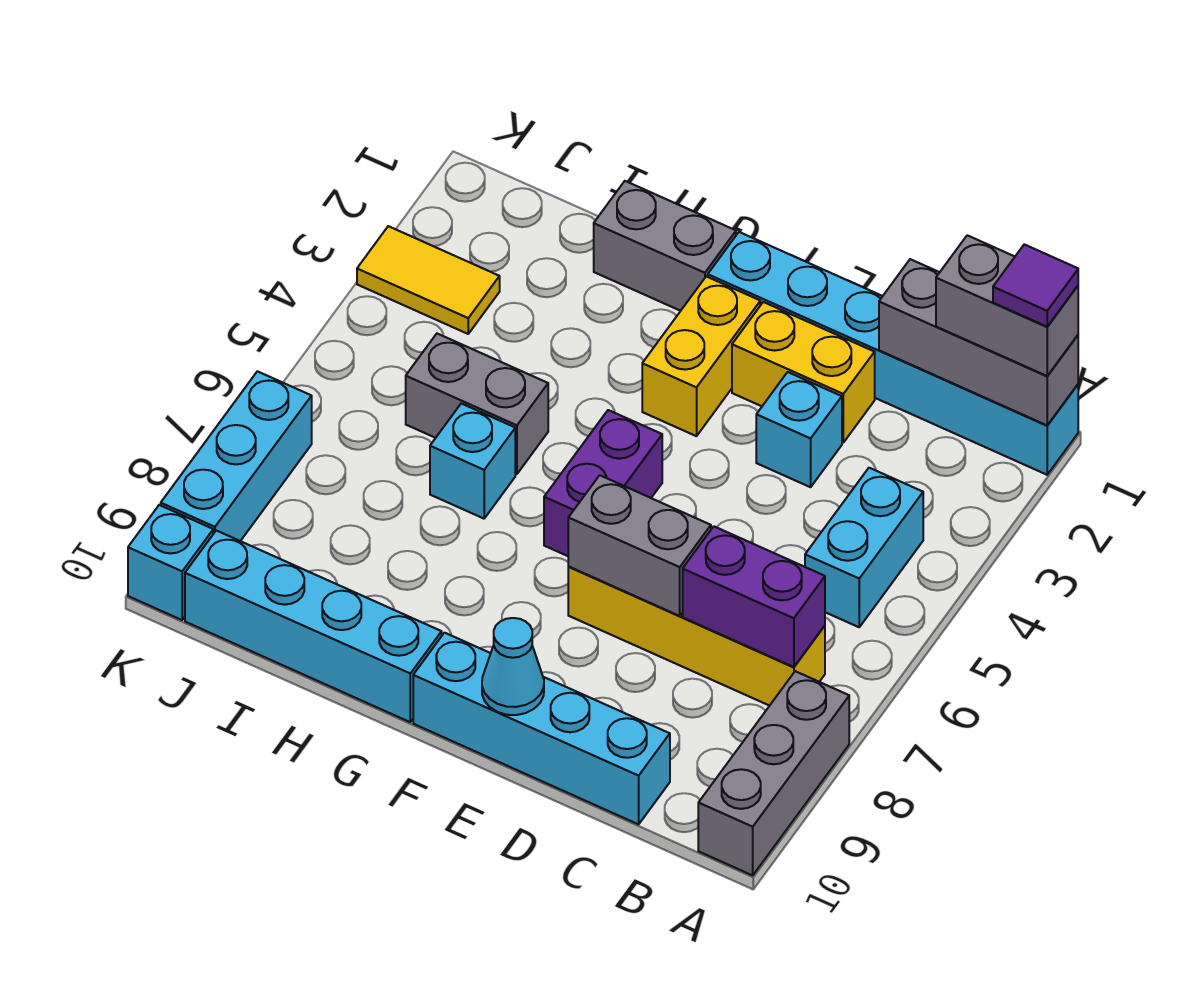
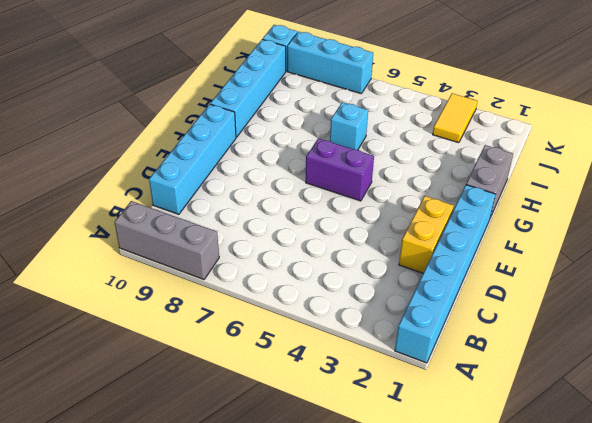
none -> cyan 1x2 brick [805,468,923,627]
none -> yellow 1x4 brick [568,567,825,706]
none -> cyan 1x1 brick [756,372,842,487]

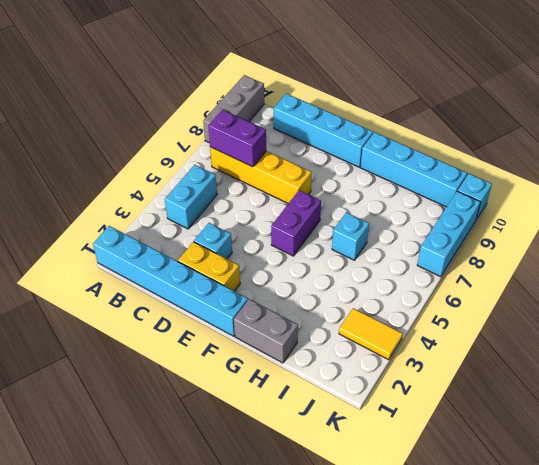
none -> yellow 1x2 brick [642,276,760,436]
none -> grey 1x2 brick [406,334,548,474]
none -> grey 1x3 brick [879,259,1078,425]

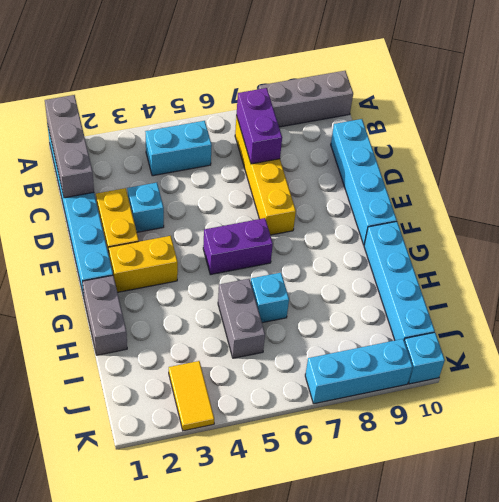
none -> grey 1x2 brick [568,475,711,616]
none -> cyan 1x1 cone [482,618,544,715]
none -> grey 1x2 brick [936,235,1078,376]

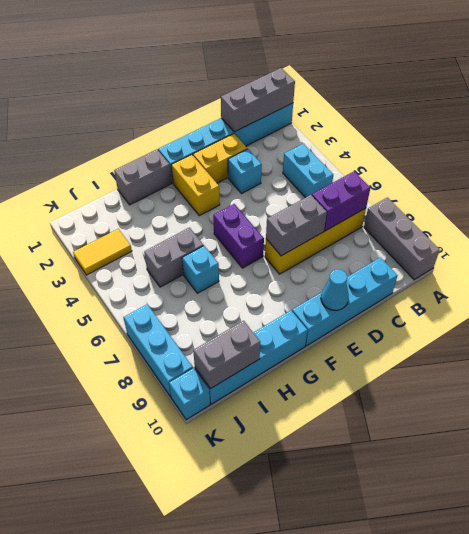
grey 1x2 brick [193,321,260,389] -> grey 1x2 brick moved to [936,235,1078,376]
none -> purple 1x1 tile [993,244,1078,327]

